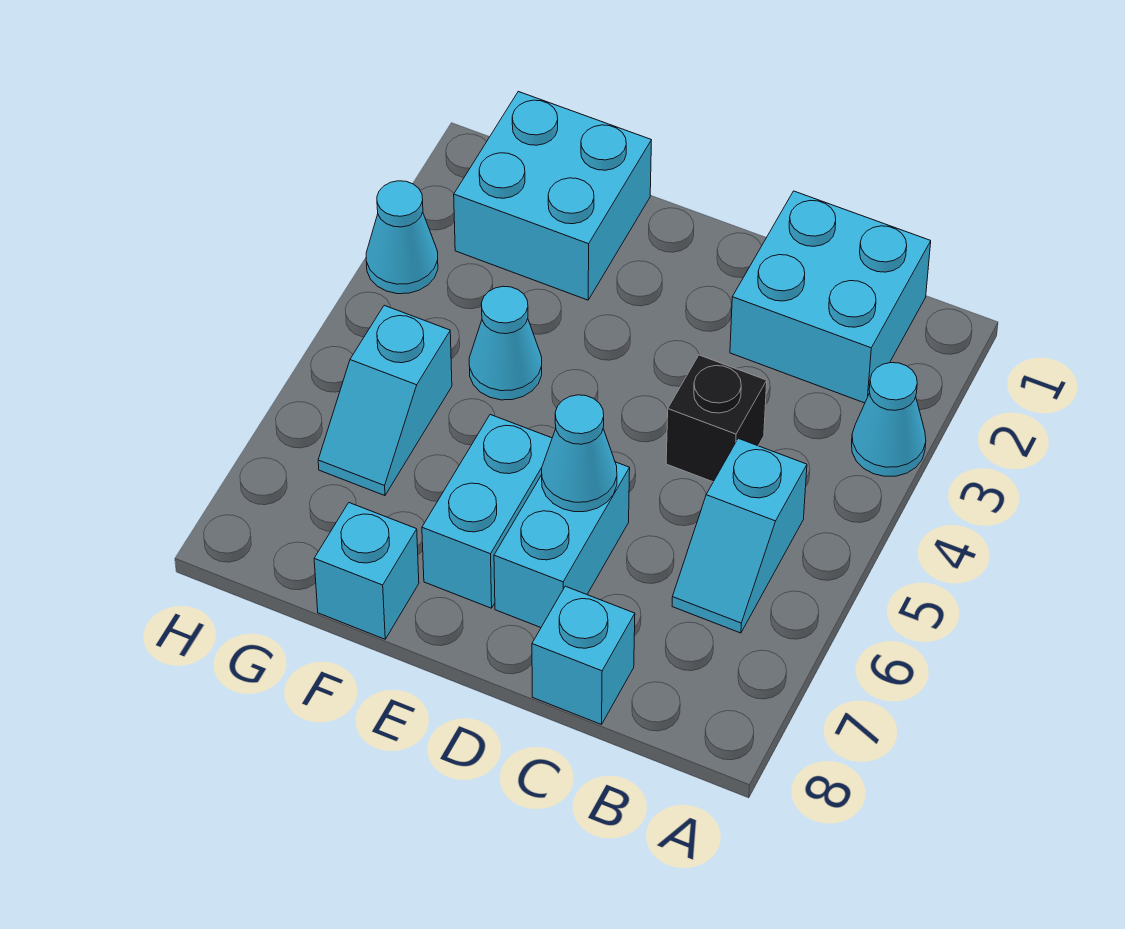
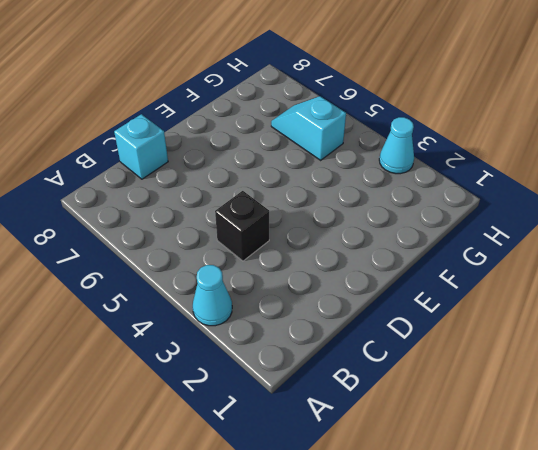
none -> cyan 2x2 brick [730,191,931,403]
none -> cyan 1x2 slope [672,438,807,633]
none -> cyan 1x2 brick [494,462,630,627]

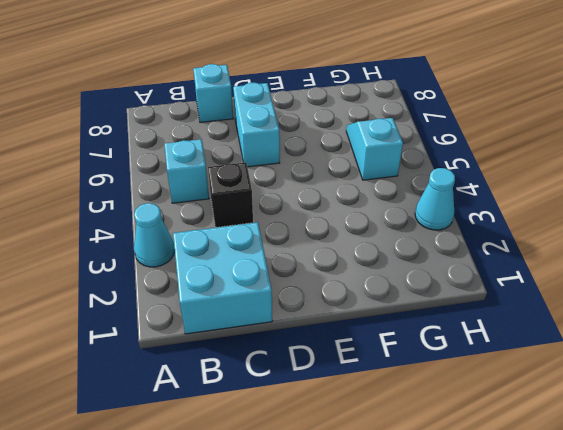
none -> cyan 1x2 brick [422,415,552,608]
none -> cyan 2x2 brick [454,92,651,300]
none -> cyan 1x1 cone [469,286,542,400]

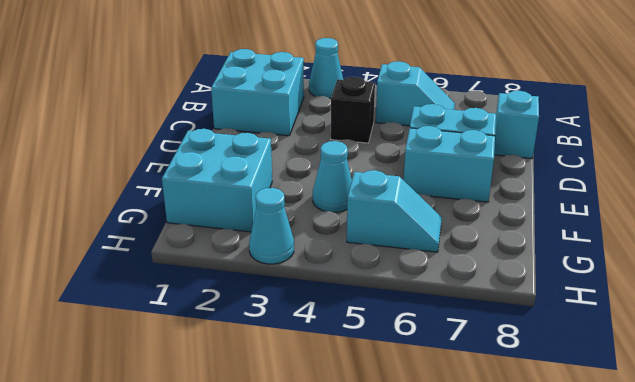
none -> cyan 1x1 brick [314,503,419,639]
none -> cyan 1x1 cone [542,395,617,512]

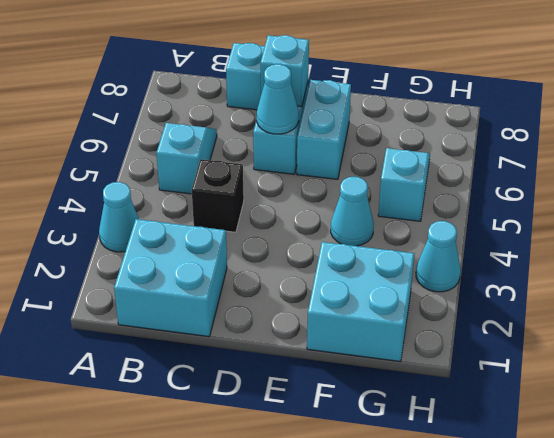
cyan 1x1 brick [260,35,309,107] -> cyan 1x1 brick moved to [314,503,419,639]

